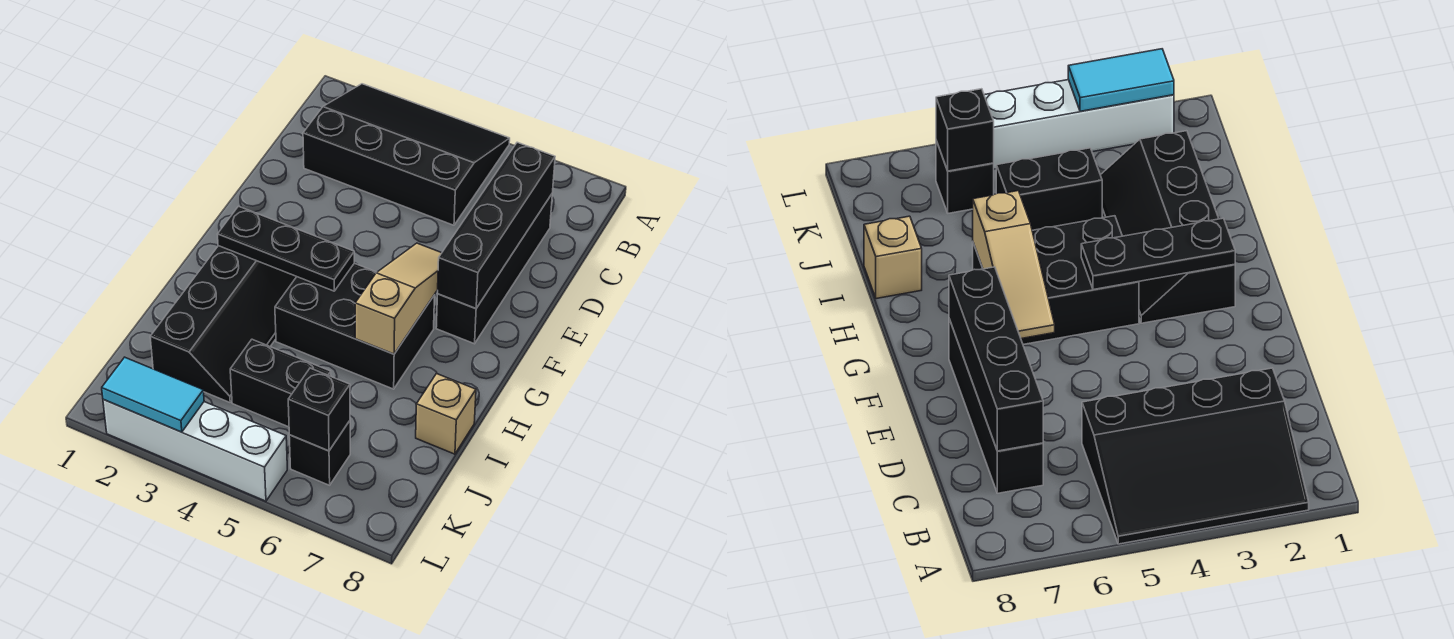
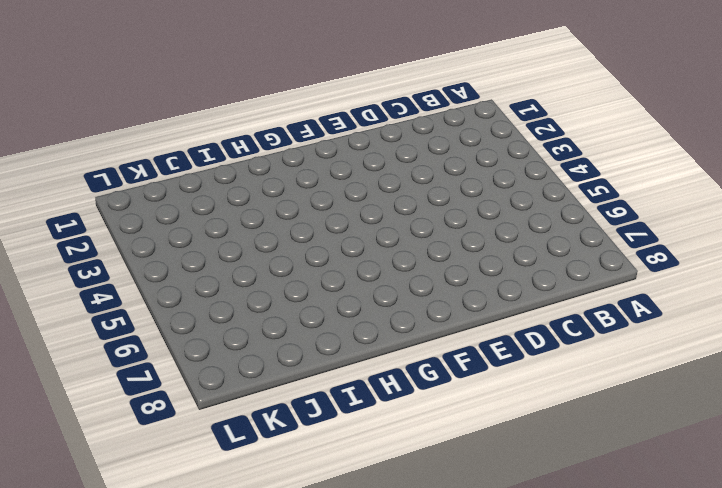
none -> black 3x4 slope [303,84,510,225]
none -> black 1x4 brick [436,194,552,344]
none -> black 2x4 slope [150,246,297,402]

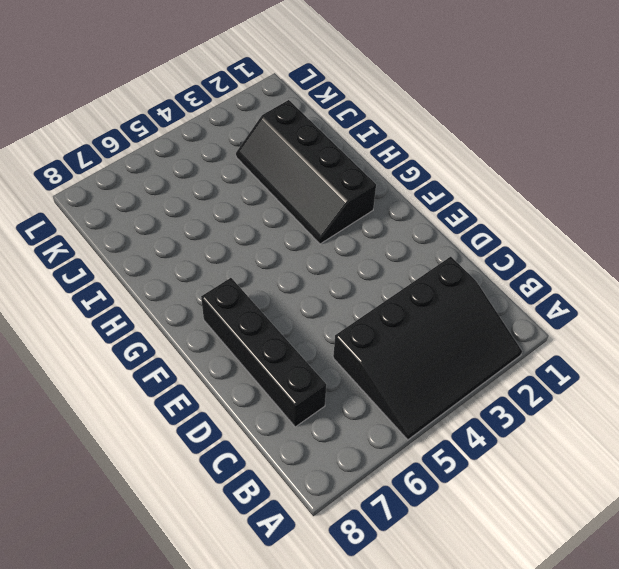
none -> black 2x3 brick [275,263,435,389]
none -> tan 1x1 brick [416,374,476,454]
none -> black 1x2 brick [230,339,331,427]

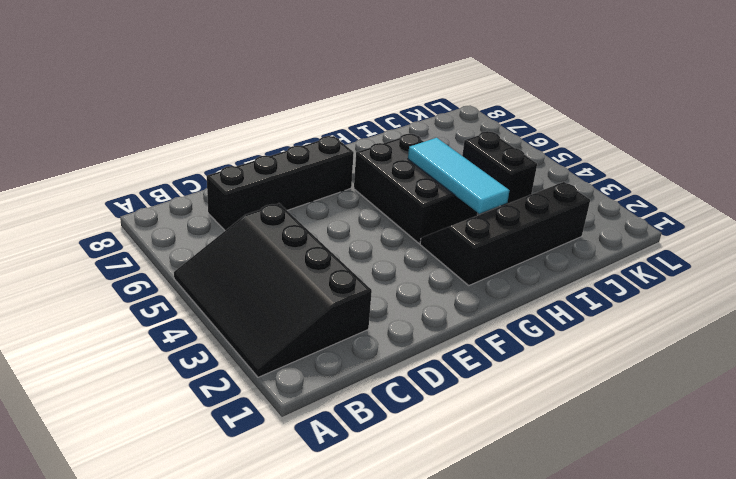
cyan 1x3 tile [408,138,510,214] -> none
none -> tan 1x1 brick [416,374,476,454]
none -> black 1x1 brick [289,421,350,485]
none -> white 1x4 brick [103,399,287,501]

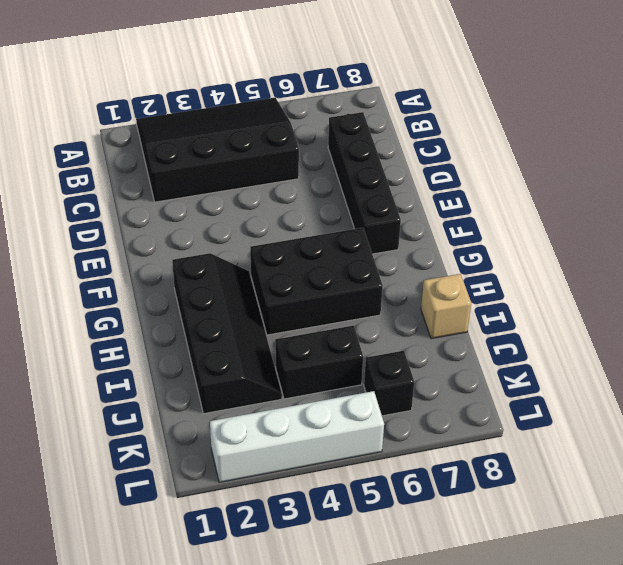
none -> black 1x4 brick [438,142,555,309]
none -> tan 1x3 slope [355,243,441,354]
none -> black 1x3 plate [218,206,354,291]

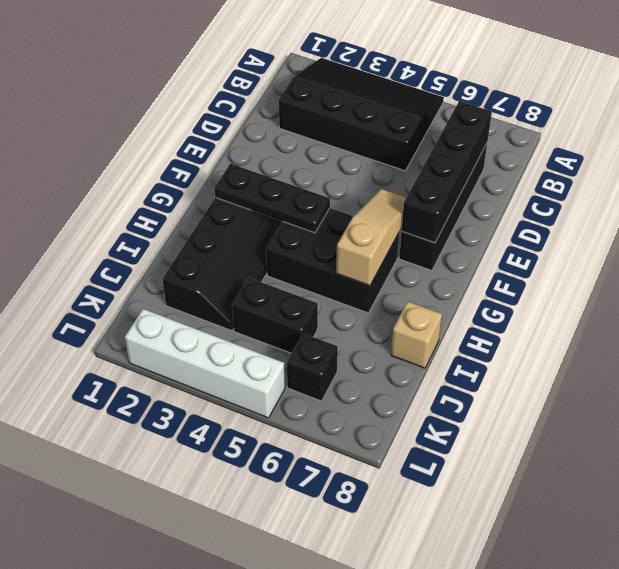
none -> black 1x1 brick [288,368,350,451]
none -> cyan 1x2 tile [102,357,204,432]

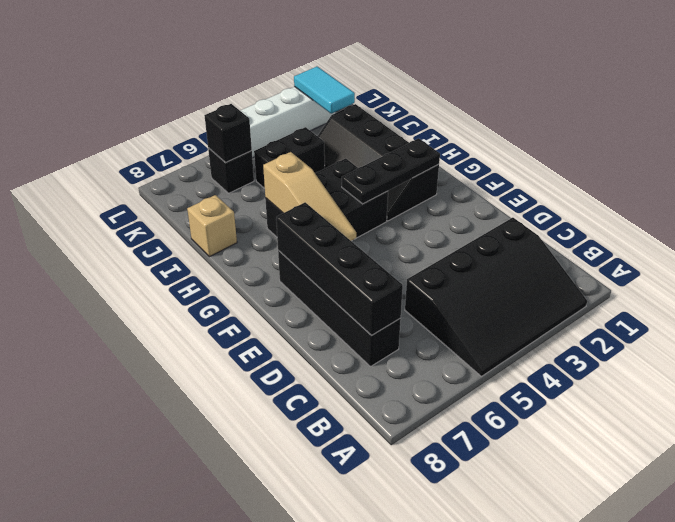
cyan 1x2 tile [294,67,355,114] -> cyan 1x2 tile turned to [102,357,204,432]

